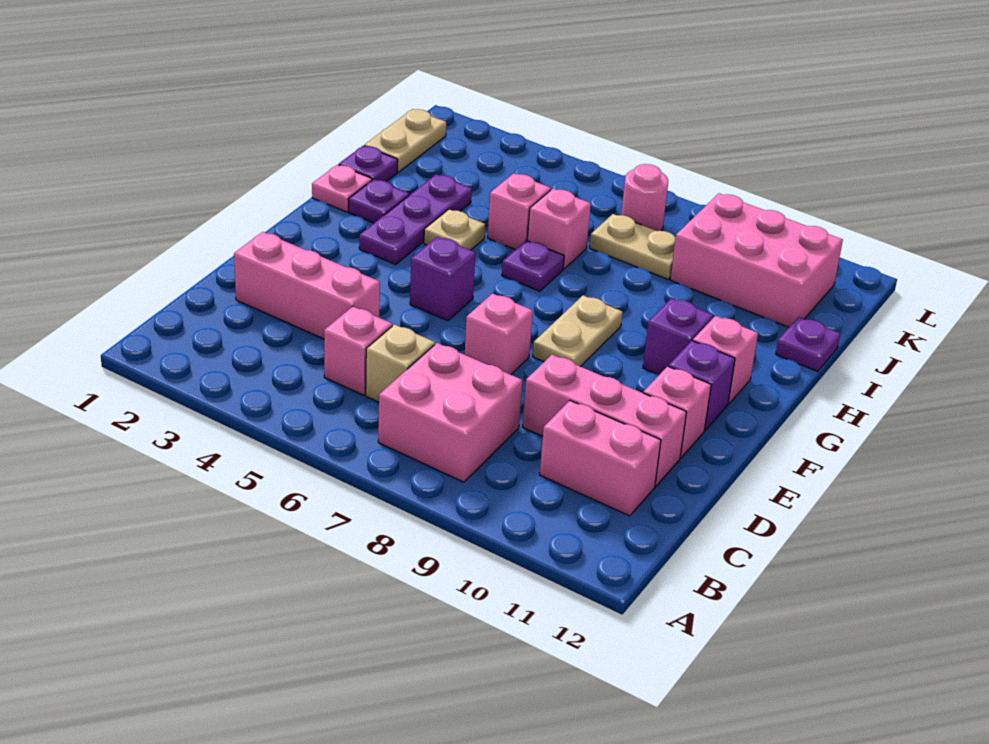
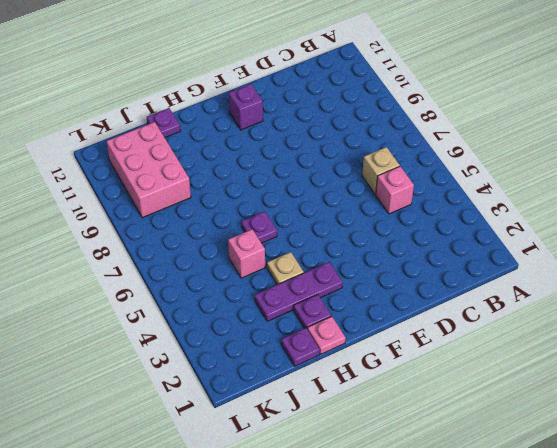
none -> pink 2x2 brick [378,343,522,482]
none -> pink 1x2 brick [540,401,661,516]
none -> pink 1x3 brick [234,232,380,339]

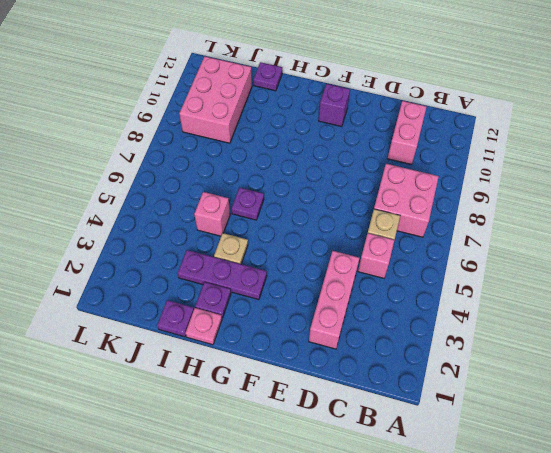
none -> pink 1x3 brick [522,355,686,486]
none -> pink 1x1 brick [465,294,533,375]
none -> pink 1x1 brick [643,366,711,458]

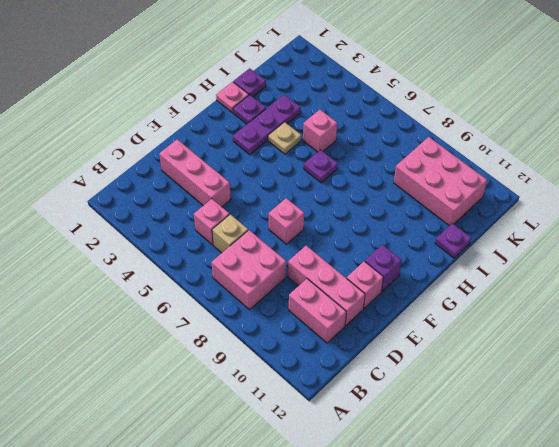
none -> purple 1x1 brick [410,237,476,321]
none -> tan 1x2 plate [533,295,623,367]
none -> purple 1x1 brick [643,298,713,375]

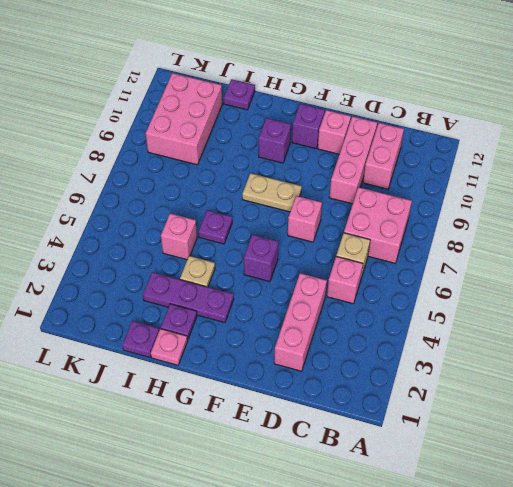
none -> pink 1x1 brick [693,316,758,404]
none -> pink 1x1 brick [527,189,591,269]
none -> tan 1x2 plate [364,109,446,172]

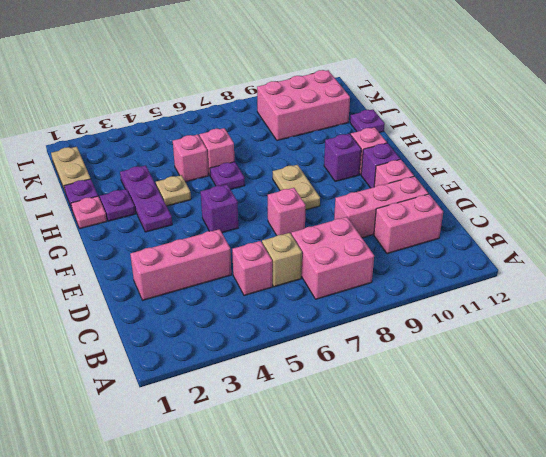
none -> tan 1x2 plate [590,214,676,279]
none -> pink 1x1 round brick [621,164,668,231]

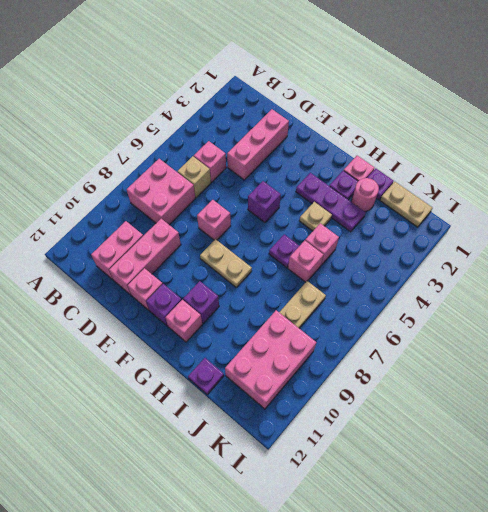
pink 1x1 round brick [352,178,379,212] -> pink 1x1 round brick moved to [621,164,668,231]

